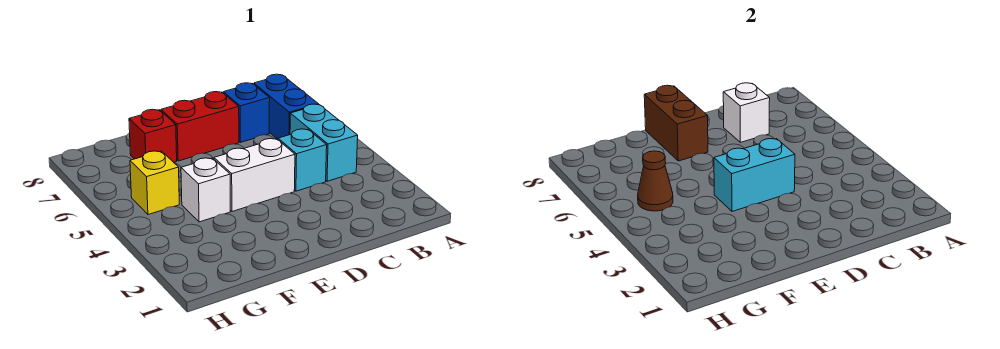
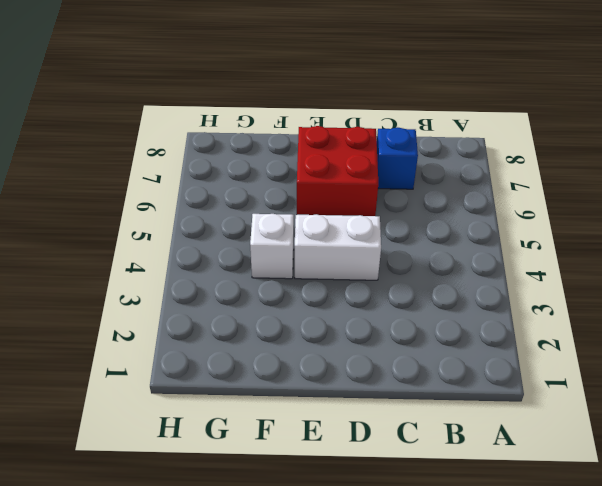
red 2x2 brick [297,126,378,216] -> red 1x2 brick [161,92,239,161]
none -> cyan 1x2 brick [290,104,358,181]
none -> blue 1x2 brick [254,74,318,139]
none -> cyan 1x1 brick [278,129,327,191]

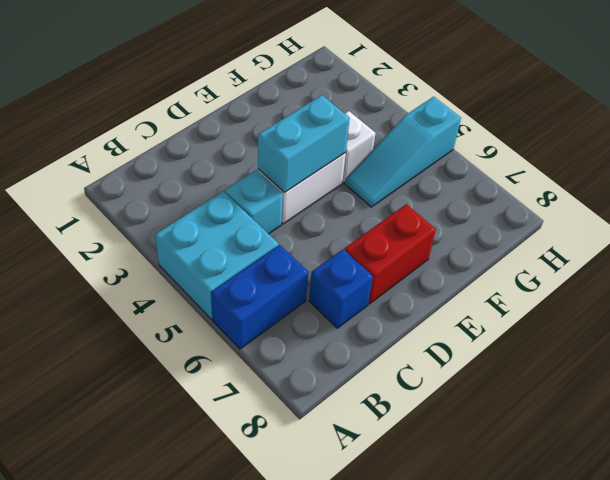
cyan 2x2 brick [155,191,278,319] -> cyan 1x2 brick [290,104,358,181]
blue 1x2 brick [211,245,308,349] -> blue 1x2 brick turned to [254,74,318,139]
cyan 1x3 slope [345,97,461,207] -> yellow 1x1 brick [130,151,179,215]
none -> red 1x1 brick [129,109,177,162]
none -> white 1x1 brick [723,83,770,142]
none -> brown 1x2 brick [644,85,708,161]

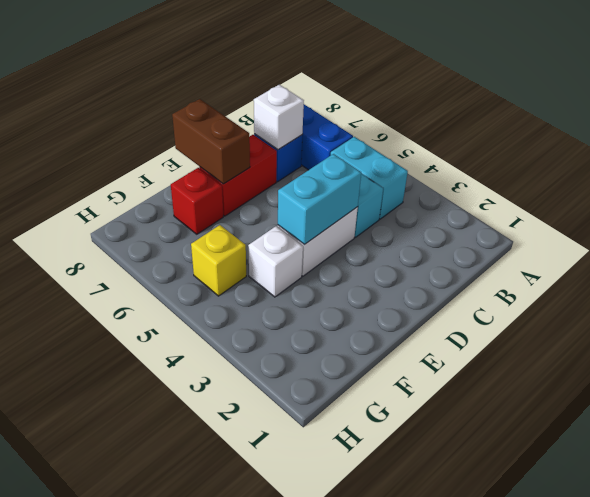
none -> brown 1x1 cone [638,151,673,211]

